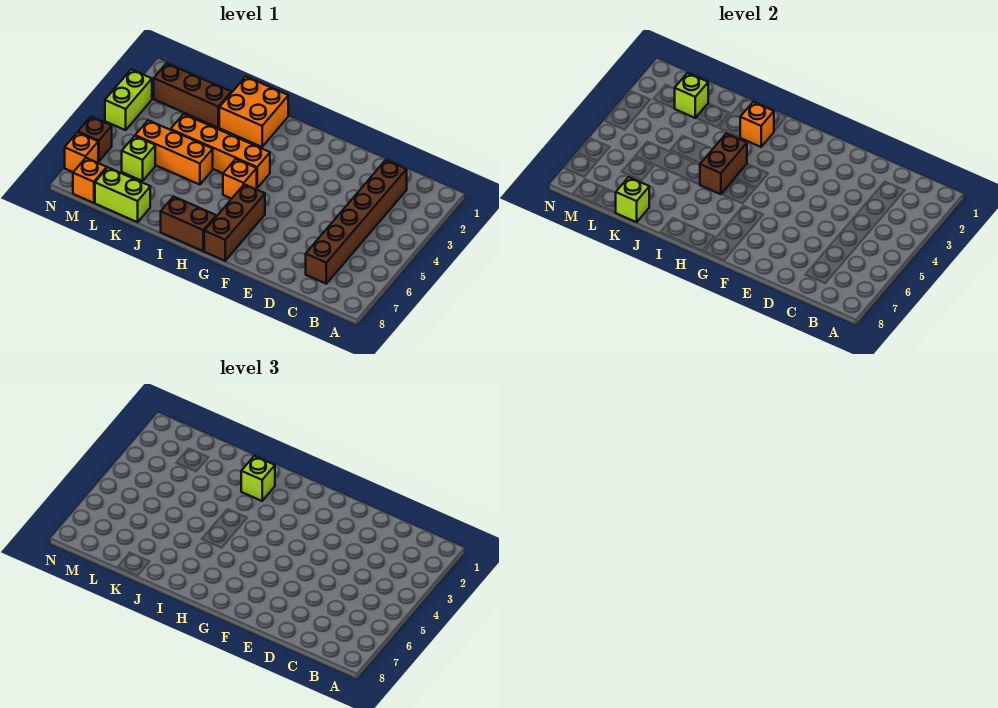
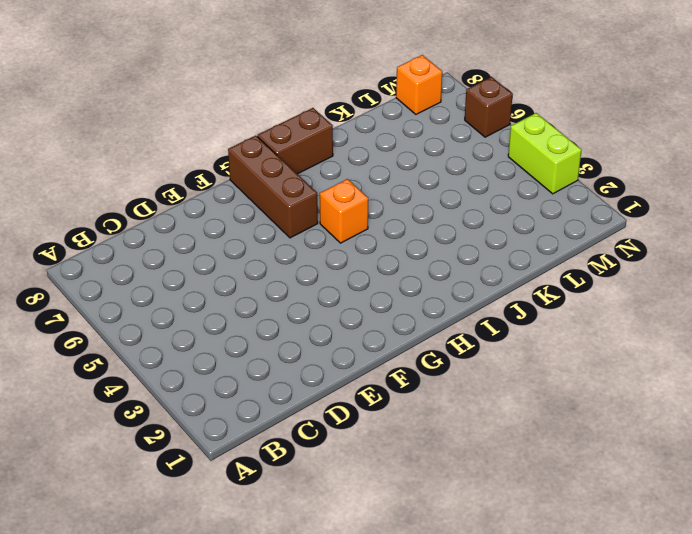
none -> brown 1x6 brick [306,160,407,284]
none -> orange 1x4 brick [171,114,270,188]
none -> orange 2x2 brick [219,77,288,147]

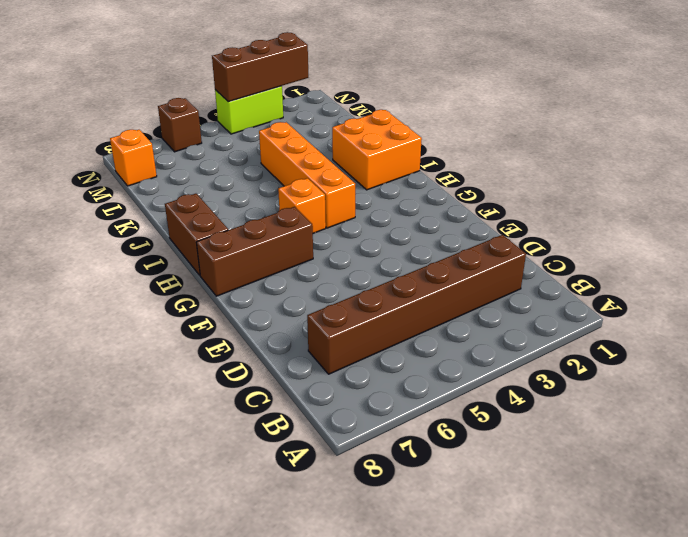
brown 1x3 brick [212,32,308,102] -> brown 1x3 brick turned to [154,63,231,128]
none -> orange 1x3 brick [135,120,213,185]
none -> lime 1x2 brick [95,168,150,222]
none -> lime 1x1 brick [122,136,155,181]

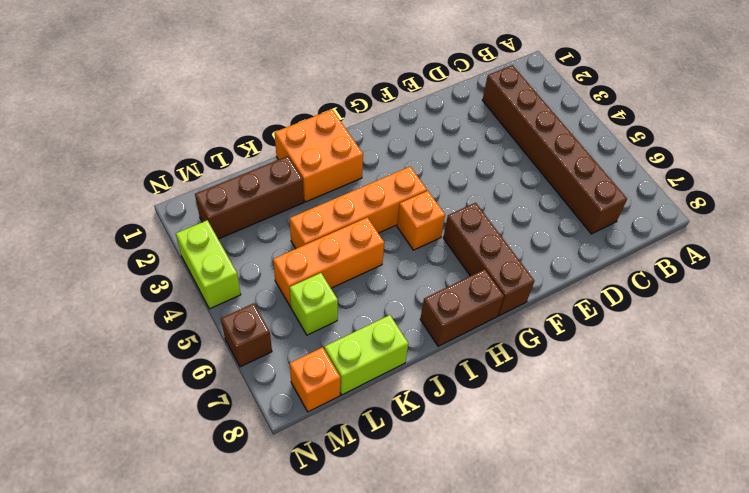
none -> orange 1x1 brick [65,132,98,172]
none -> orange 1x1 brick [740,102,774,147]
none -> brown 1x2 brick [700,133,747,194]

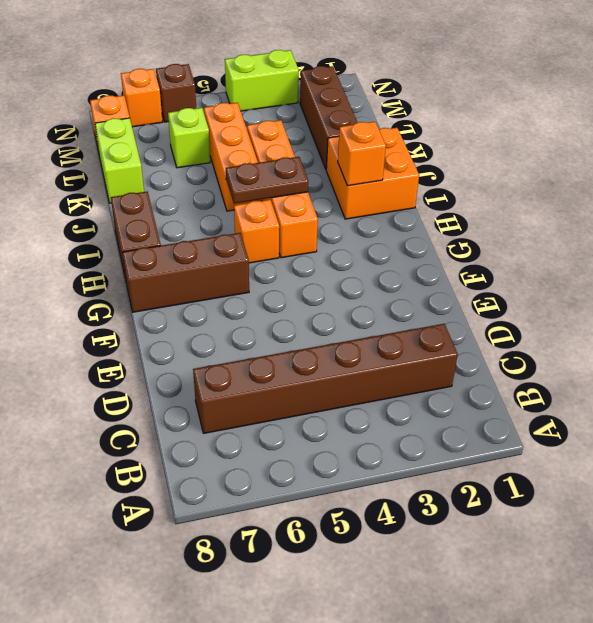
brown 1x2 plate [226,157,308,204] -> brown 1x2 brick [700,133,747,194]
none -> lime 1x1 brick [616,177,649,222]
none -> lime 1x1 brick [674,73,708,118]
none -> lime 1x1 brick [241,456,275,501]

